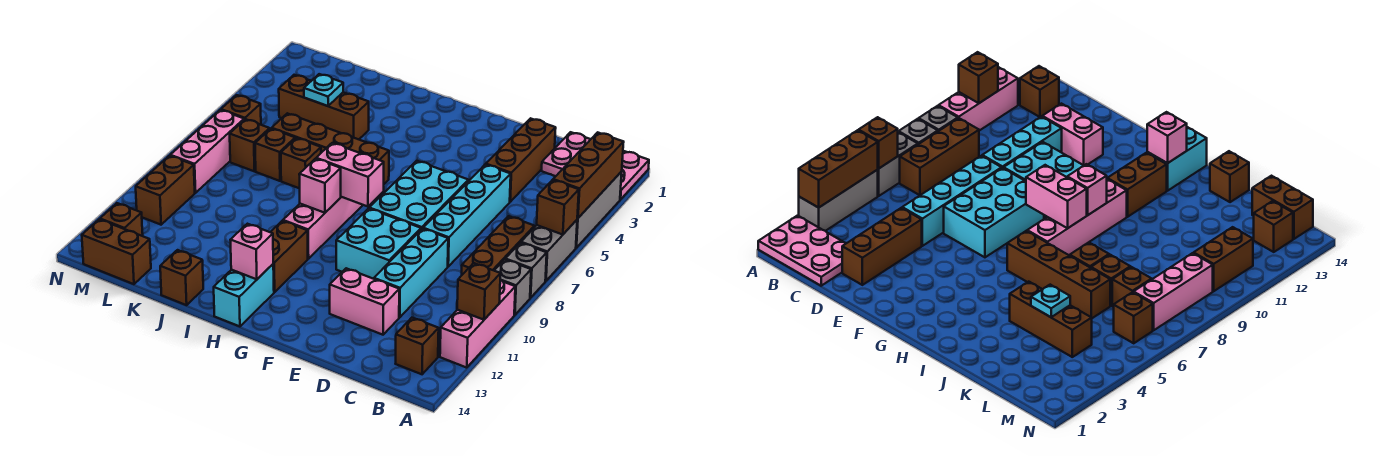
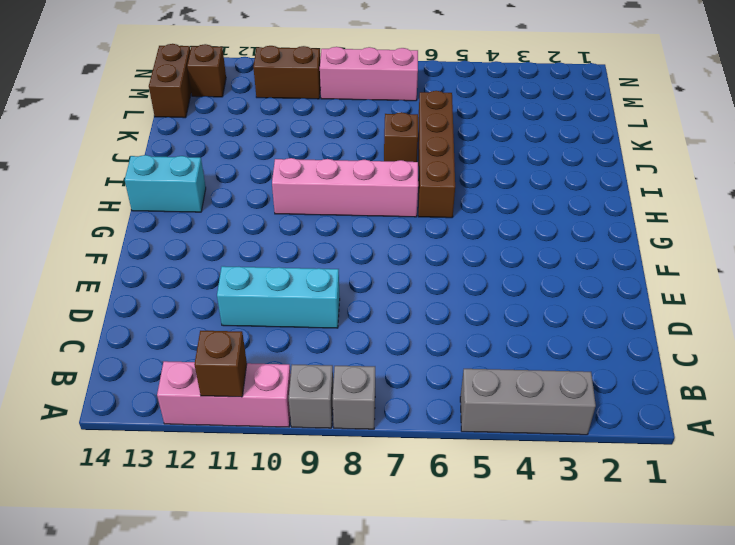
none -> pink 2x3 plate [542,132,649,200]
none -> grey 1x2 brick [521,220,577,281]
none -> brown 1x3 brick [462,216,534,275]
none -> brown 1x1 brick [396,318,439,374]

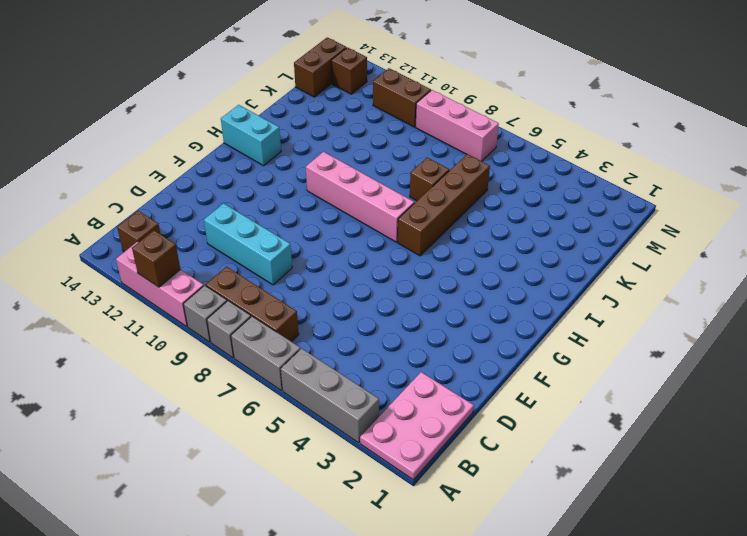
none -> brown 1x3 brick [486,118,556,202]
none -> cyan 1x4 brick [423,164,511,266]
none -> pink 1x2 brick [330,268,399,335]
none -> cyan 2x3 brick [369,161,469,229]

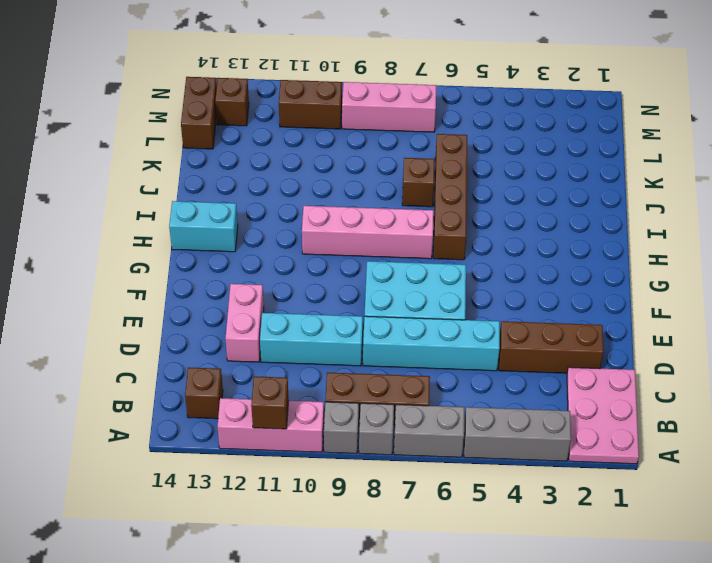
none -> cyan 2x2 brick [336,208,421,279]
none -> brown 1x2 brick [271,221,308,292]
none -> brown 1x3 brick [279,75,369,139]
none -> brown 1x1 brick [160,250,203,305]

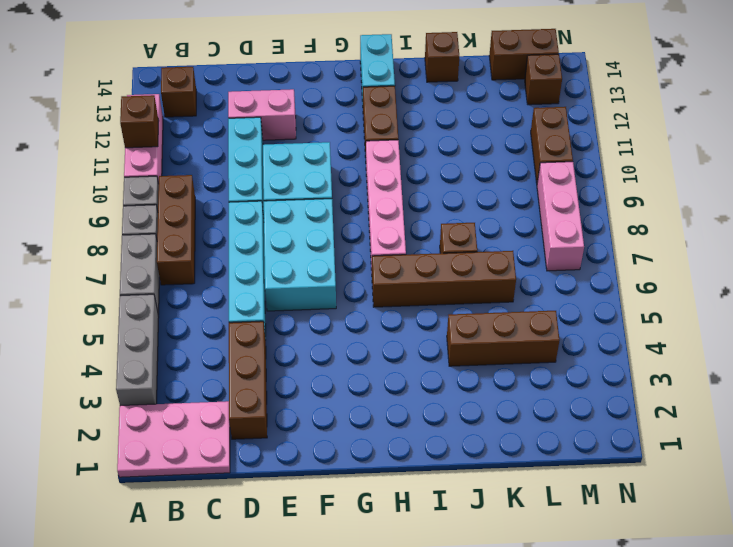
none -> brown 1x1 brick [255,129,295,181]
none -> brown 1x1 brick [230,119,270,171]
none -> brown 1x1 brick [221,95,261,125]
none -> brown 1x3 brick [553,132,624,218]

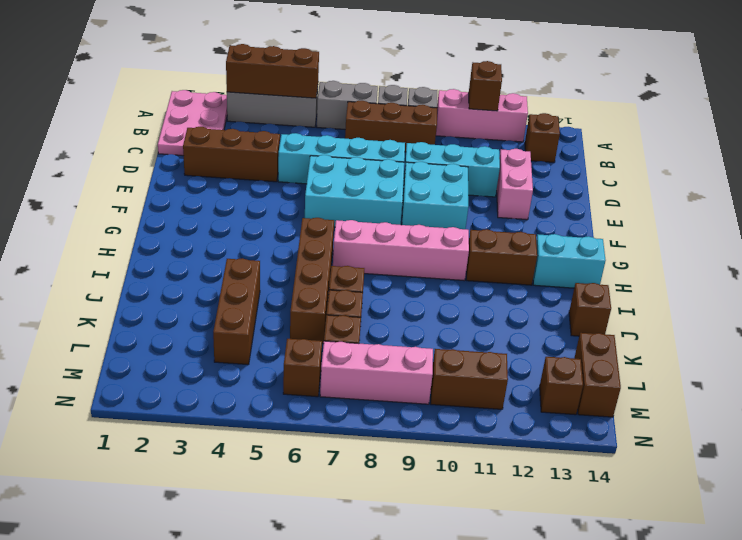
none -> brown 1x1 brick [537,180,579,235]
none -> pink 1x2 brick [316,143,384,207]
none -> pink 1x1 brick [299,159,341,213]
none -> pink 1x1 brick [231,224,273,279]

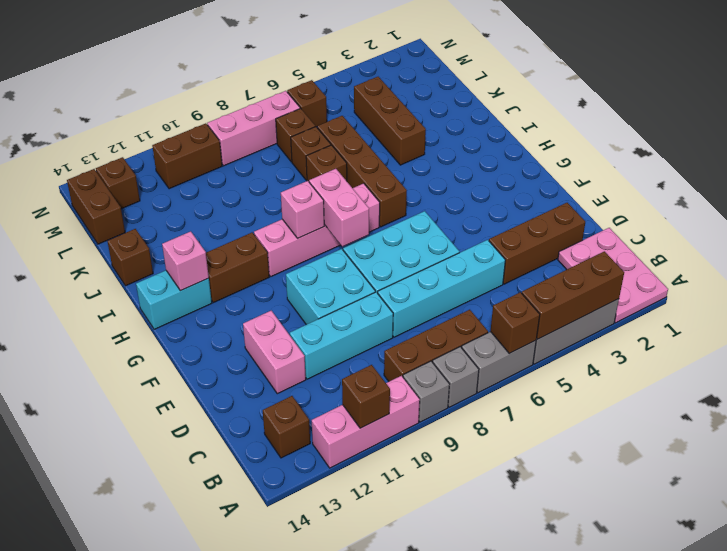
none -> cyan 1x1 plate [304,74,343,106]

